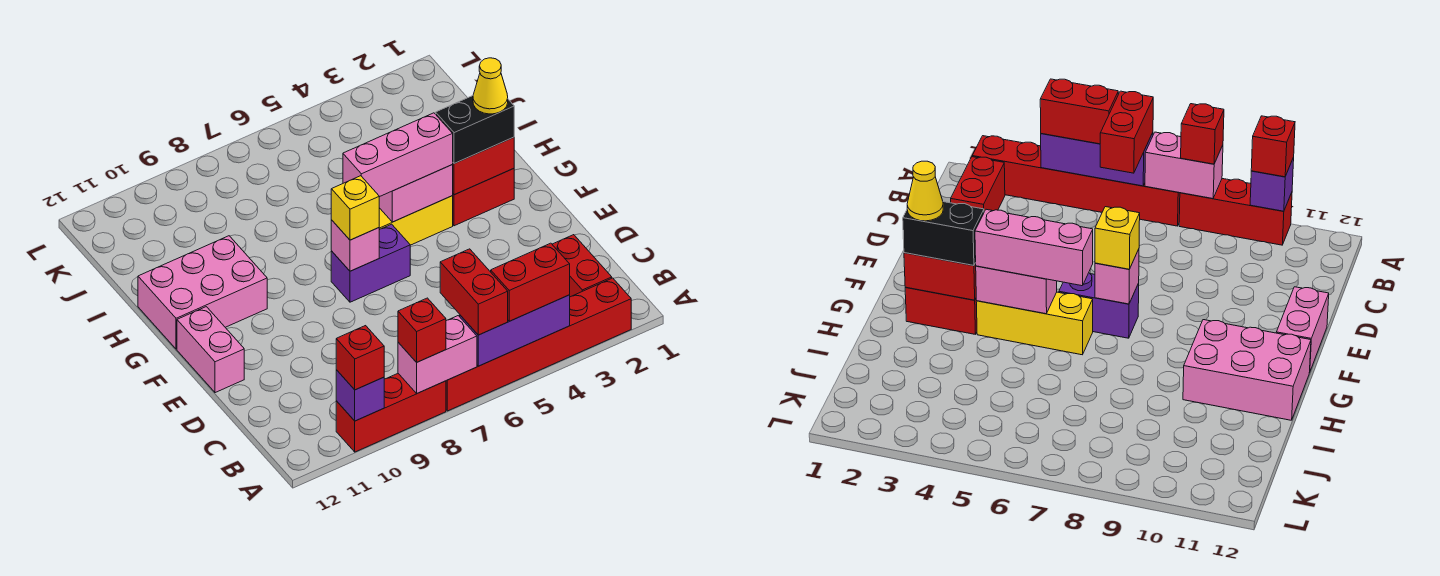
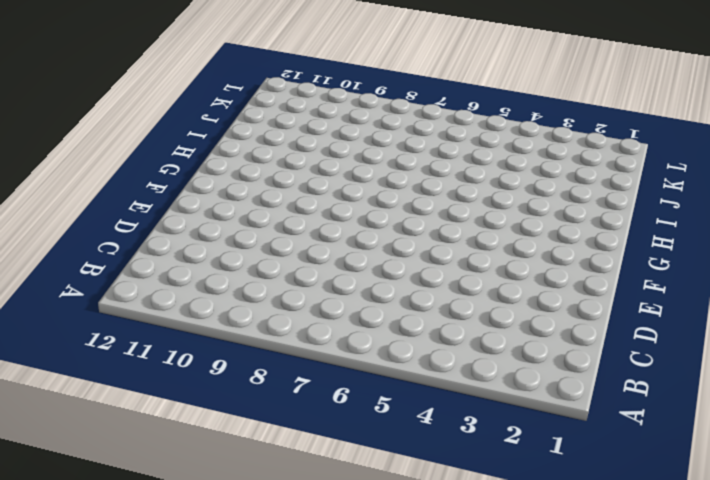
none -> red 1x6 brick [446,278,631,411]
none -> red 1x3 brick [336,374,446,452]
none -> red 1x2 brick [552,235,612,297]

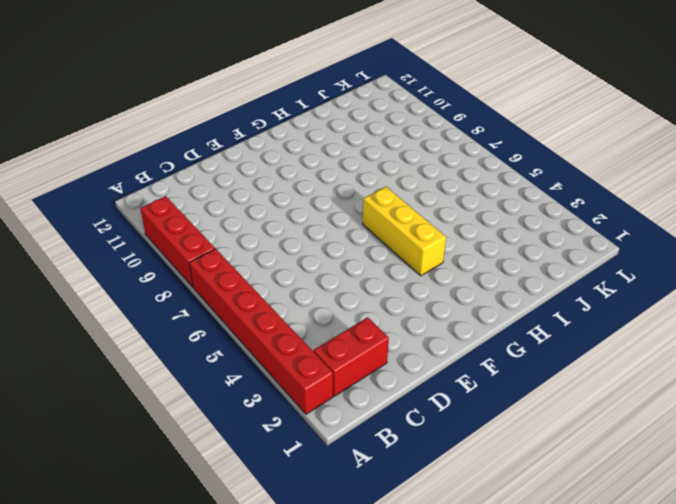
none -> pink 1x2 brick [177,307,244,393]
none -> purple 1x2 brick [331,224,410,302]
none -> red 1x2 brick [452,169,514,226]

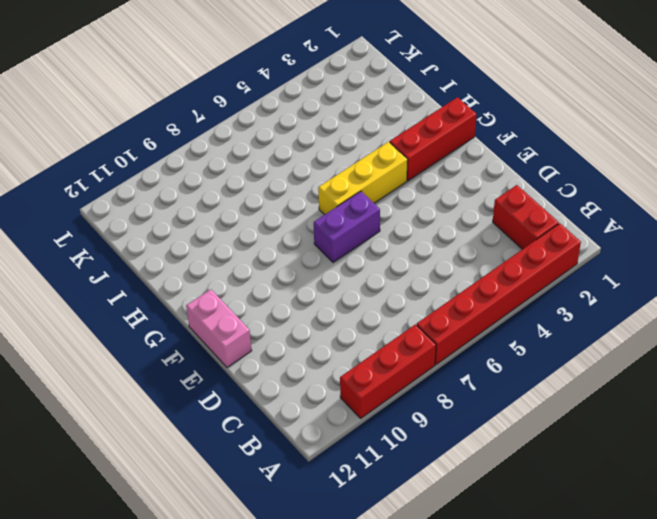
red 1x3 brick [390,97,477,181] -> red 1x2 brick [452,169,514,226]
none -> pink 2x3 brick [138,236,267,349]
none -> purple 1x3 brick [460,295,570,366]
none -> pink 1x2 brick [398,316,477,393]

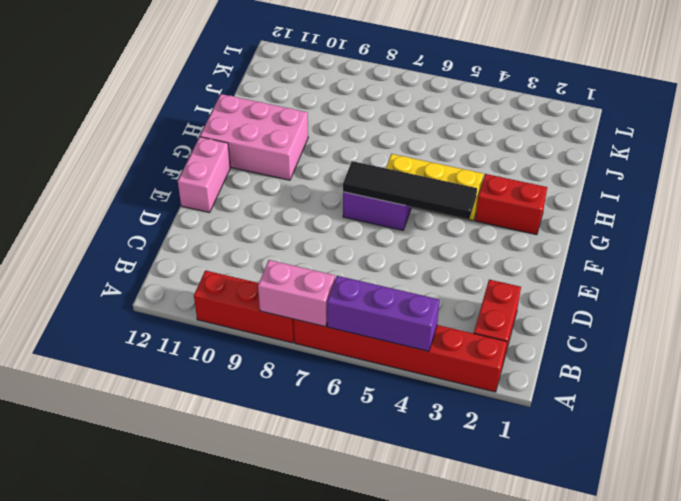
black 1x4 tile [343,161,477,219] -> pink 1x1 brick [331,220,379,271]
none -> purple 1x1 brick [336,370,384,421]
none -> red 1x2 brick [452,137,514,195]
none -> pink 1x2 brick [379,165,453,222]

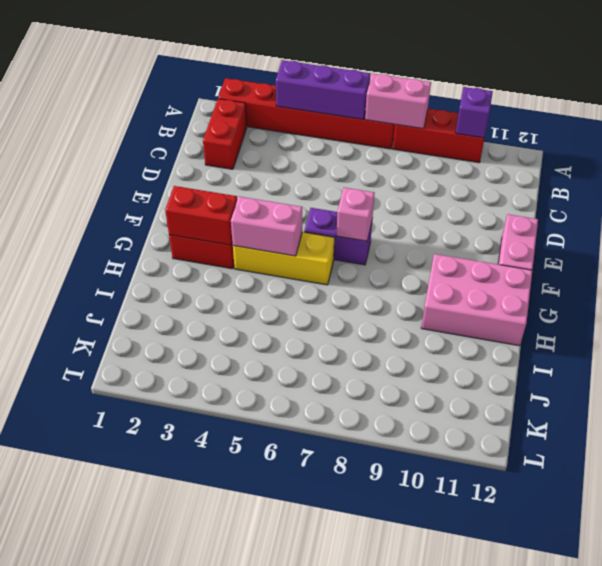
none -> red 1x2 brick [491,243,570,321]
none -> red 1x2 brick [440,249,508,335]
none -> red 1x1 brick [398,298,446,362]

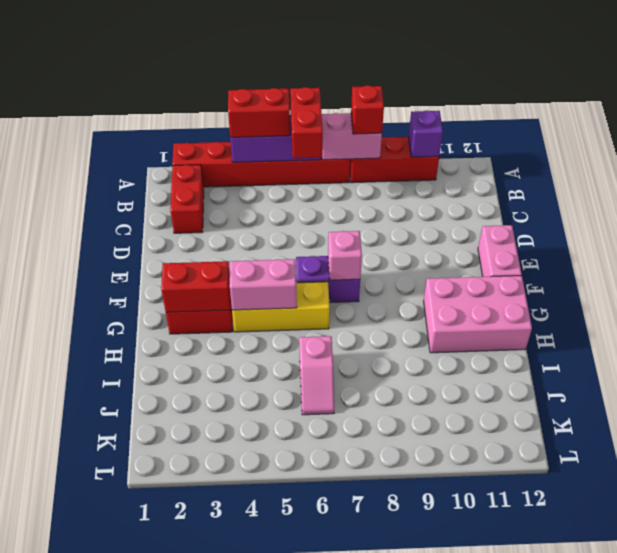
pink 1x2 slope [299,336,334,415] -> none
none -> red 1x1 brick [336,326,384,390]
none -> yellow 1x1 brick [331,176,379,240]
none -> black 1x2 brick [436,96,514,164]

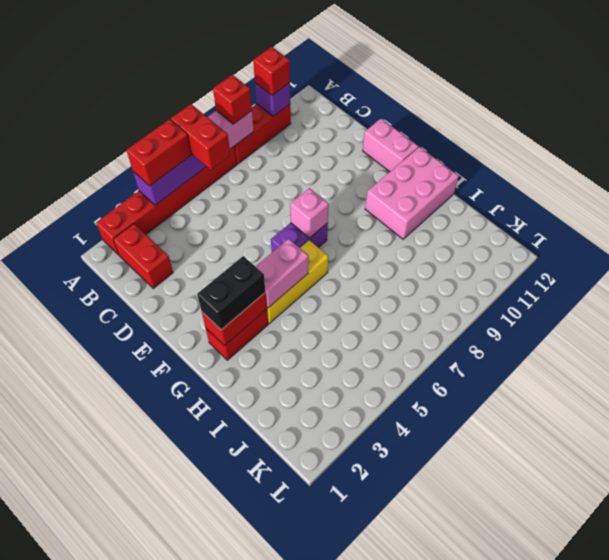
none -> yellow 1x1 brick [331,176,379,240]
none -> pink 1x3 brick [343,113,453,197]
none -> yellow 1x1 cone [473,58,508,114]

